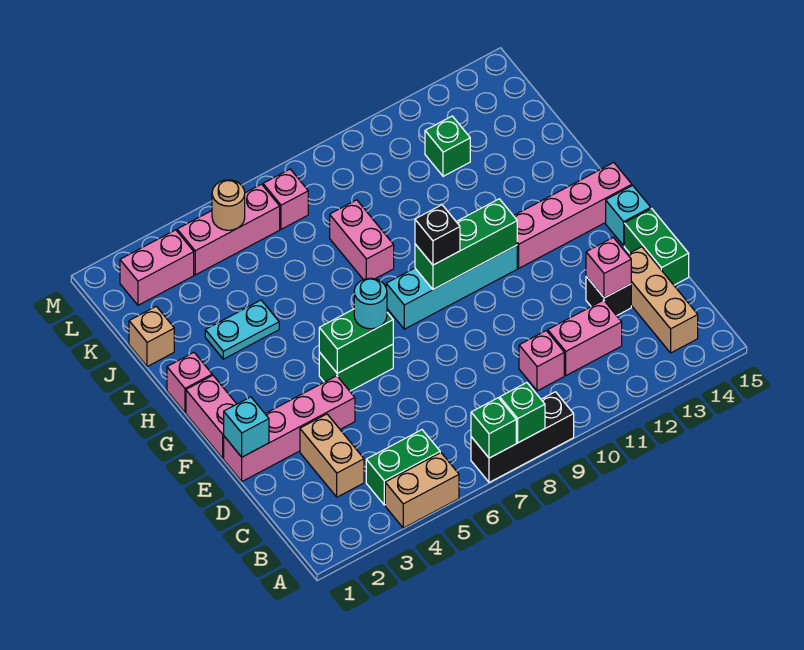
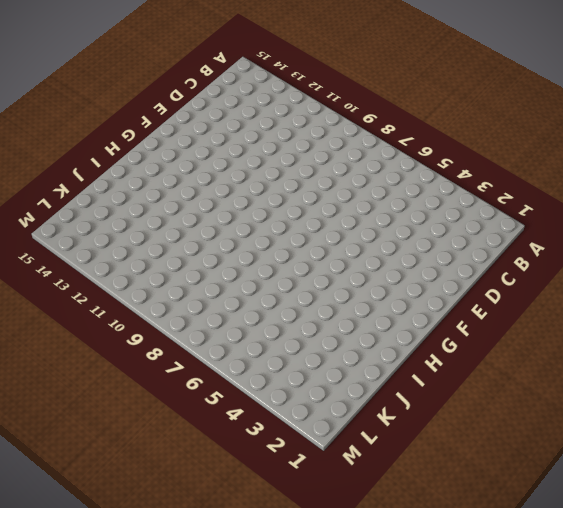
none -> tan 1x2 brick [385,453,459,528]
none -> black 1x3 brick [471,392,574,482]
none -> green 1x2 brick [366,430,440,505]
none -> tan 1x3 brick [628,247,698,353]

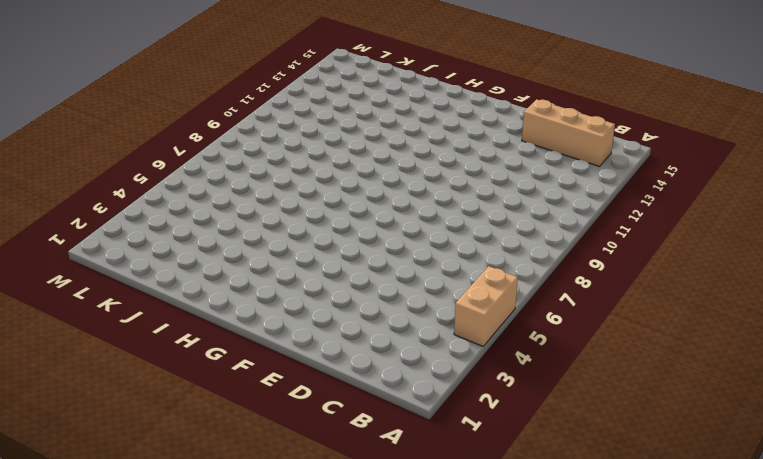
none -> black 1x3 brick [471,392,574,482]
none -> green 1x2 brick [366,430,440,505]
none -> tan 1x2 brick [300,414,364,497]
none -> pink 1x1 brick [519,331,564,391]

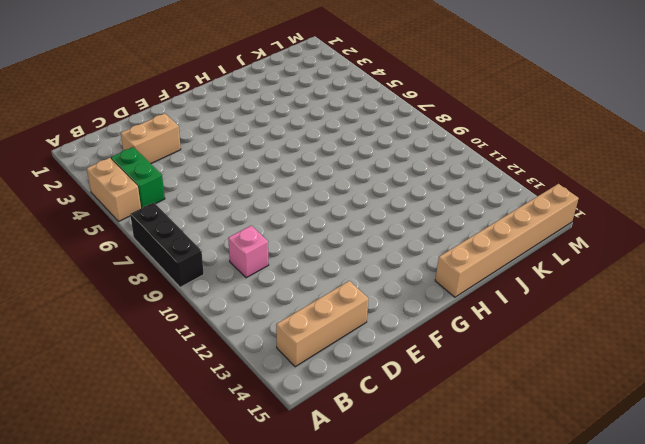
tan 1x6 brick [435,184,579,297] -> none
none -> pink 1x2 brick [548,300,622,375]
none -> black 1x1 brick [586,277,631,316]
none -> green 1x2 brick [624,209,689,285]
none -> pink 1x4 brick [224,376,355,481]

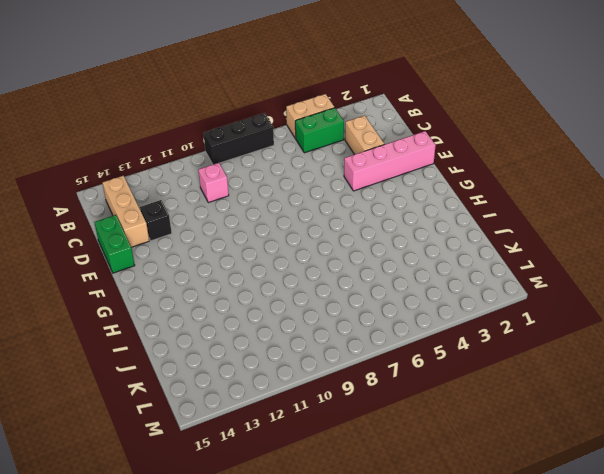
none -> pink 1x2 brick [548,300,622,375]
none -> pink 1x2 brick [186,375,236,458]
none -> green 1x2 brick [319,344,393,391]
none -> cyan 1x1 brick [606,186,651,246]

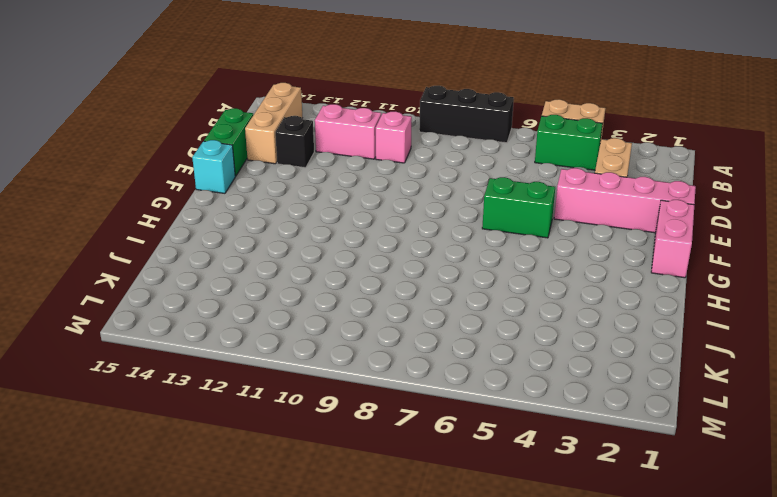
none -> cyan 1x4 brick [386,245,517,329]
none -> pink 1x4 brick [514,163,632,268]
none -> pink 1x1 brick [167,353,212,413]
none -> cyan 1x2 plate [205,300,279,359]

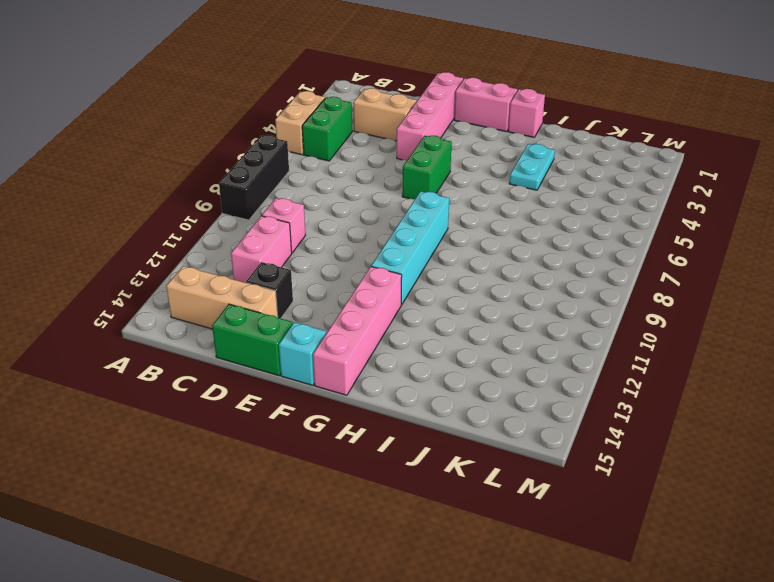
none -> pink 1x2 brick [330,200,394,280]
none -> tan 1x1 brick [129,306,174,367]
none -> green 1x1 brick [425,116,470,176]
none -> pink 1x2 brick [120,230,194,305]

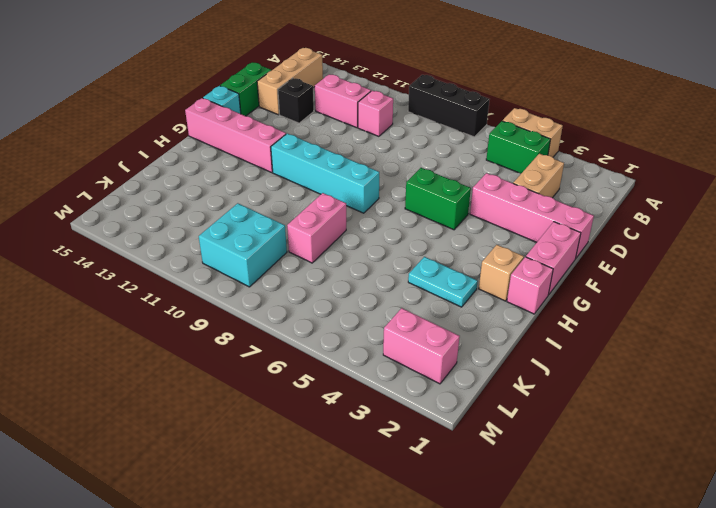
tan 1x1 brick [479,245,524,301] -> tan 1x1 brick moved to [129,306,174,367]
cyan 2x2 brick [199,203,287,287] -> none
none -> green 1x1 brick [425,116,470,176]
none -> pink 1x3 brick [177,184,280,275]
none -> pink 1x1 brick [263,169,308,229]
none -> green 1x1 brick [471,398,516,458]

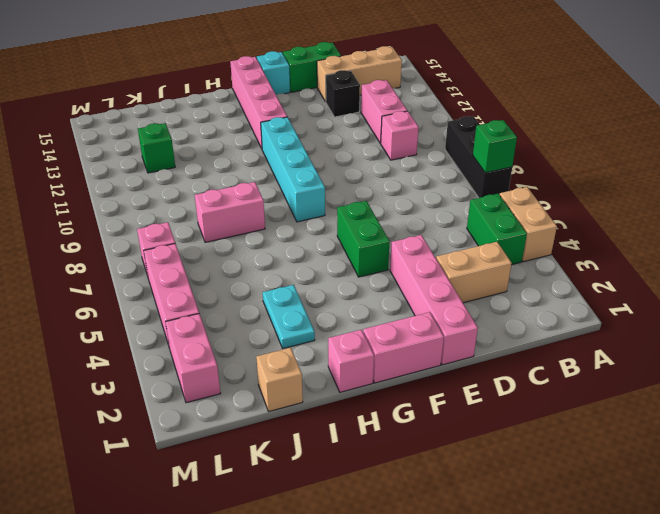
none -> green 1x1 brick [500,383,545,443]
none -> pink 1x1 brick [586,238,631,298]
none -> cyan 1x1 brick [224,397,269,457]
none -> green 1x2 brick [319,309,393,373]

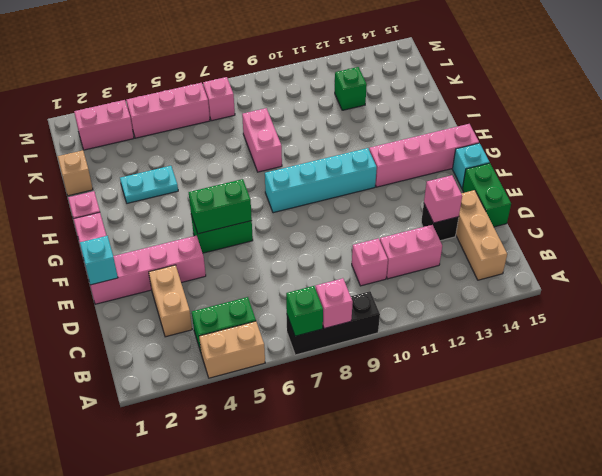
pink 1x1 brick [316,278,353,329] -> green 1x1 brick [500,383,545,443]
none -> green 1x3 brick [415,199,517,289]
none -> tan 1x1 round brick [212,180,245,230]
none -> cyan 1x1 round brick [354,278,387,329]
none -> black 1x1 brick [415,205,460,265]

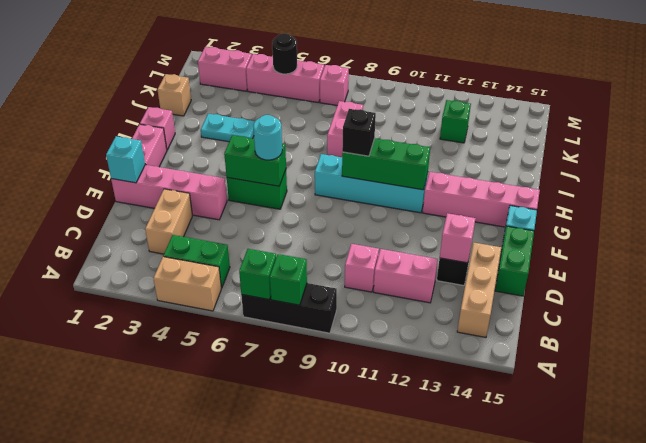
black 1x1 round brick [272,33,297,74] -> tan 1x1 round brick [212,180,245,230]

